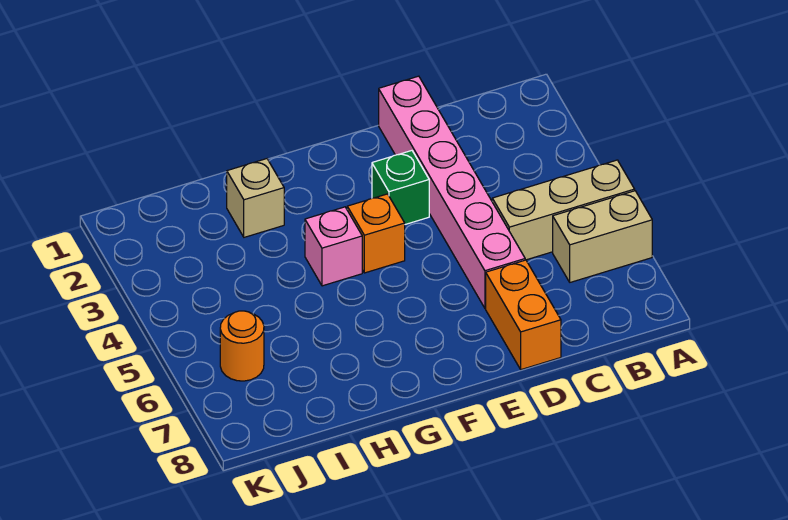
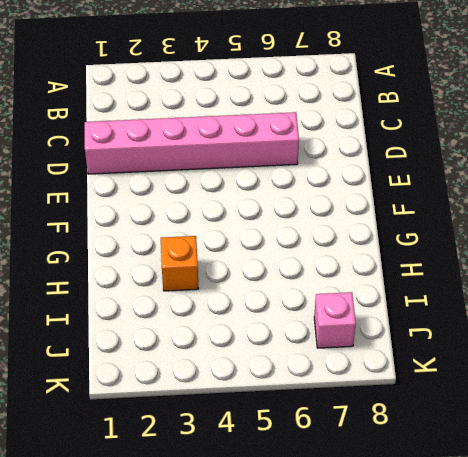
orange 1x1 brick [161,236,199,291] -> orange 1x1 brick moved to [347,194,405,273]
pink 1x1 brick [314,292,356,348] -> pink 1x1 brick moved to [305,207,362,286]
none -> tan 1x3 brick [492,160,635,260]
none -> tan 1x2 brick [553,191,652,282]

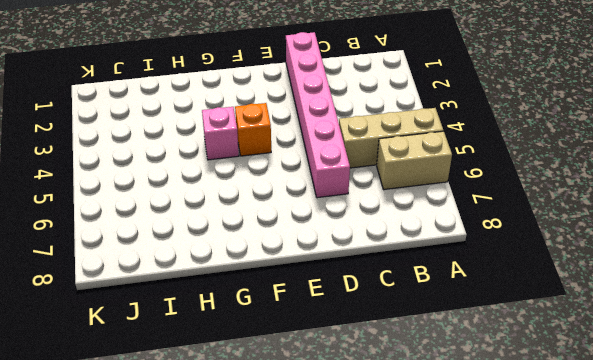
none -> orange 1x2 brick [486,260,561,370]
none -> green 1x1 brick [372,151,429,224]

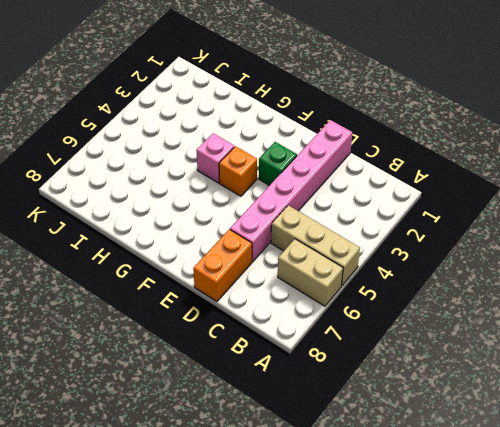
none -> tan 1x1 brick [227,159,284,237]
none -> orange 1x1 round brick [220,311,264,381]

